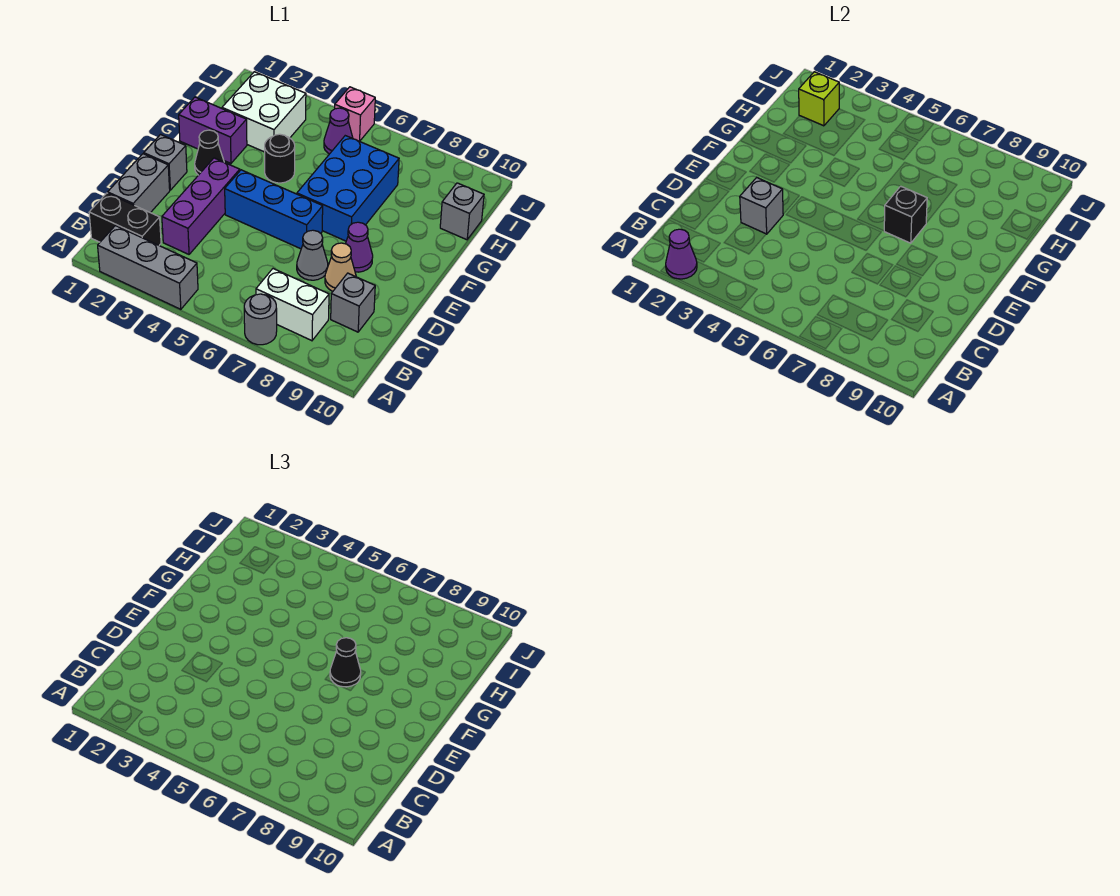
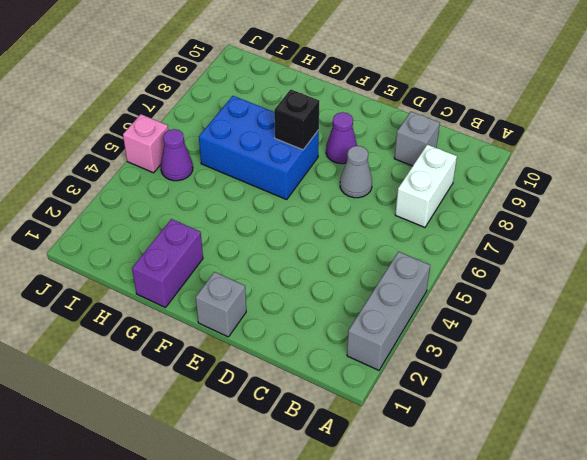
none -> grey 1x1 round brick [244,294,277,345]
none -> black 1x2 brick [89,193,161,245]
none -> grey 1x2 brick [108,154,170,213]

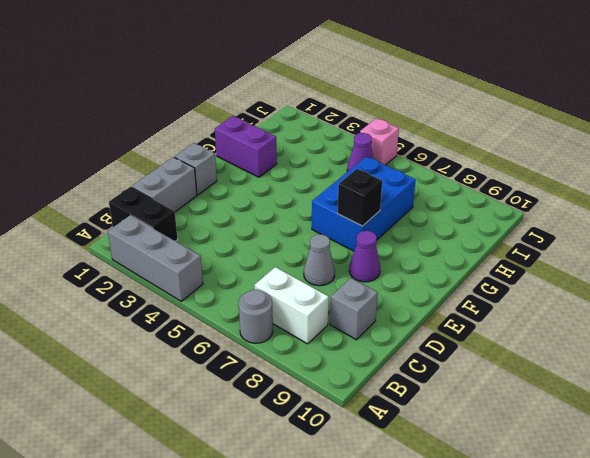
none -> purple 1x3 brick [162,158,240,254]
none -> tan 1x1 cone [325,243,356,291]
none -> blue 1x3 brick [225,170,323,249]

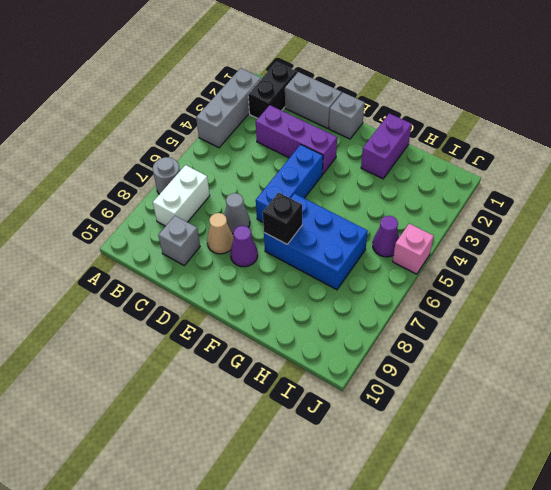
none -> black 1x1 cone [195,130,224,175]
none -> black 1x1 round brick [265,134,295,183]
none -> white 2x2 brick [222,72,306,152]

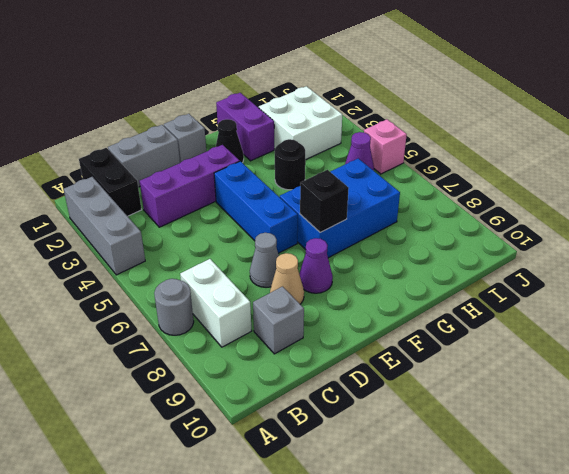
none -> grey 1x1 brick [440,183,484,240]
none -> purple 1x1 cone [666,229,697,279]
none -> grey 1x1 brick [740,178,783,234]

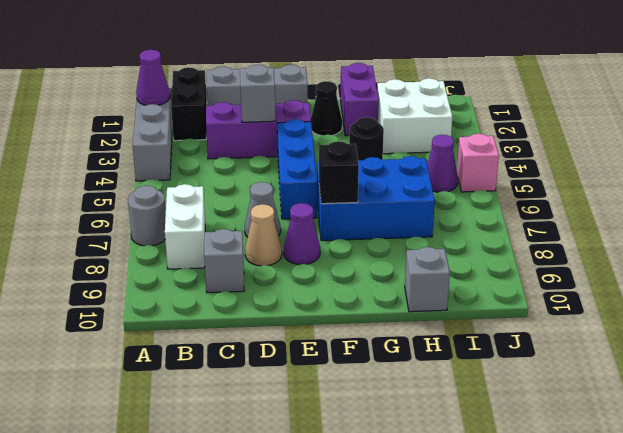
none -> lime 1x1 brick [799,72,839,126]
none -> black 1x1 cone [330,638,361,687]

